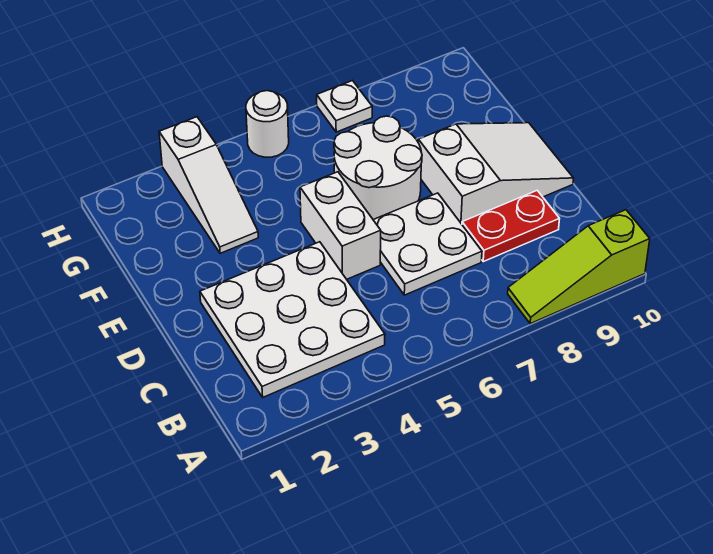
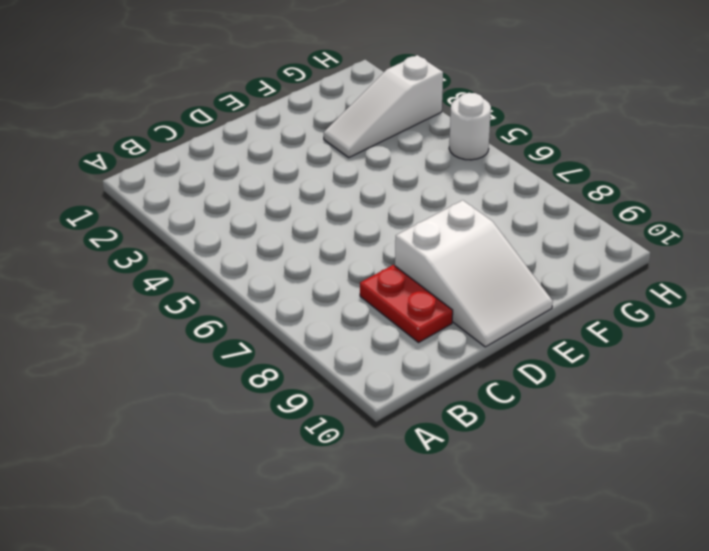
none -> lime 1x3 slope [508,210,650,324]
none -> white 3x3 plate [200,242,385,397]

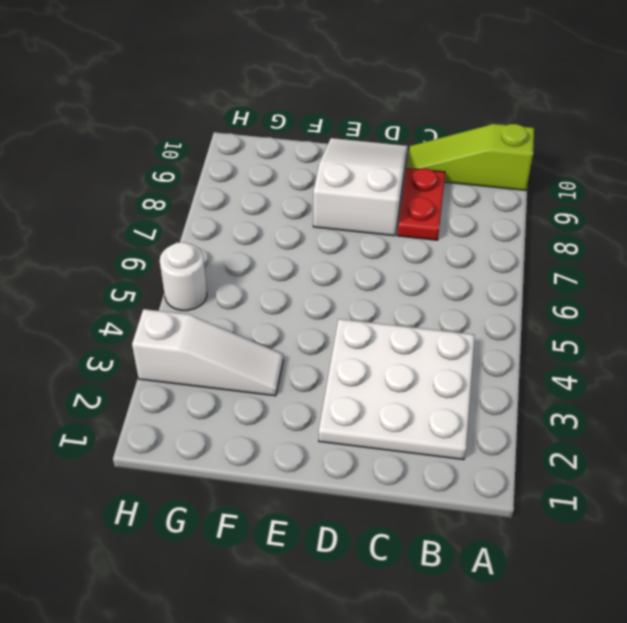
lime 1x3 slope [407,124,534,190] -> lime 1x3 slope turned to [508,210,650,324]
none -> white 2x2 plate [374,193,482,295]
none -> white 1x2 brick [300,172,381,279]

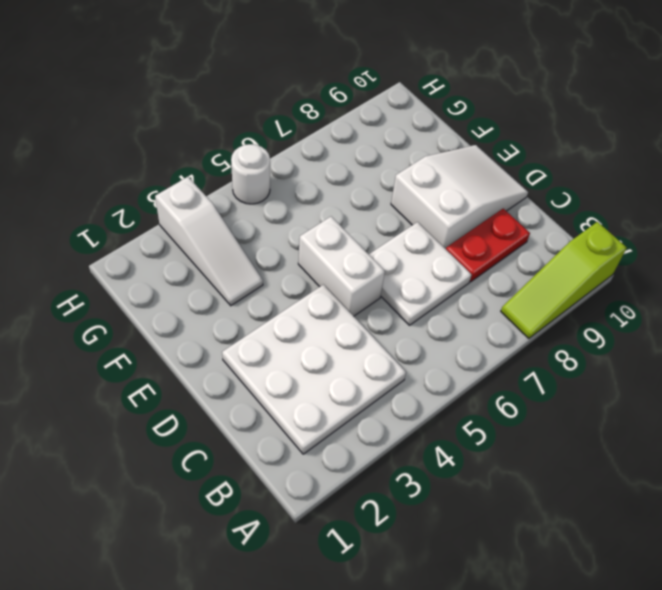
none -> white 2x2 round brick [334,116,422,220]
none -> white 1x1 plate [317,81,372,132]

